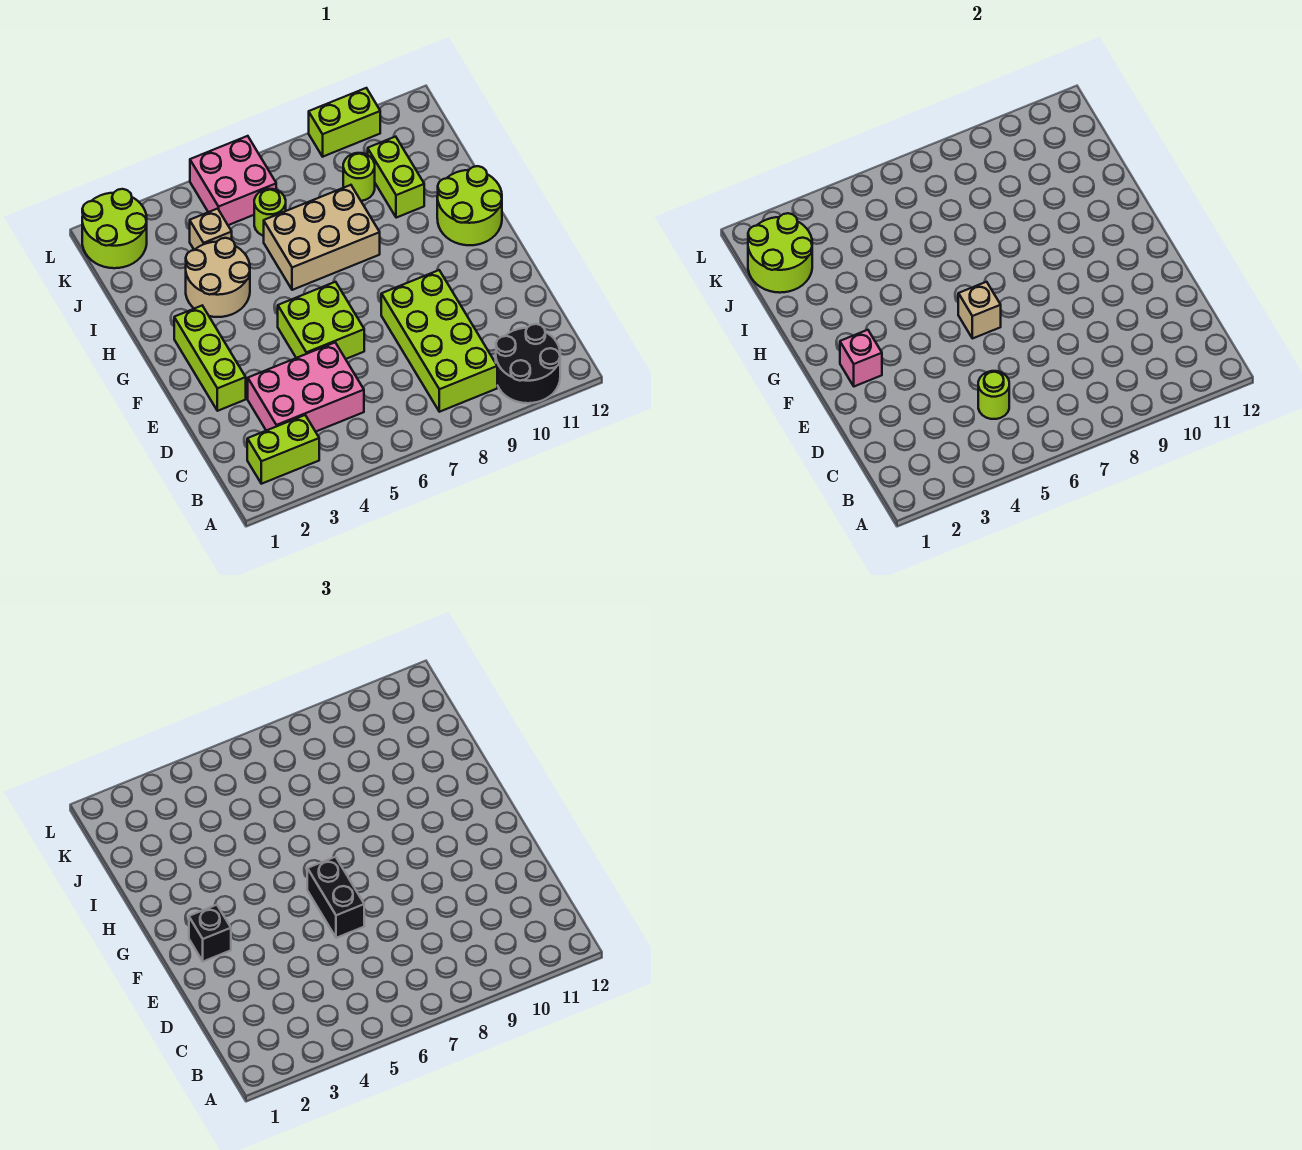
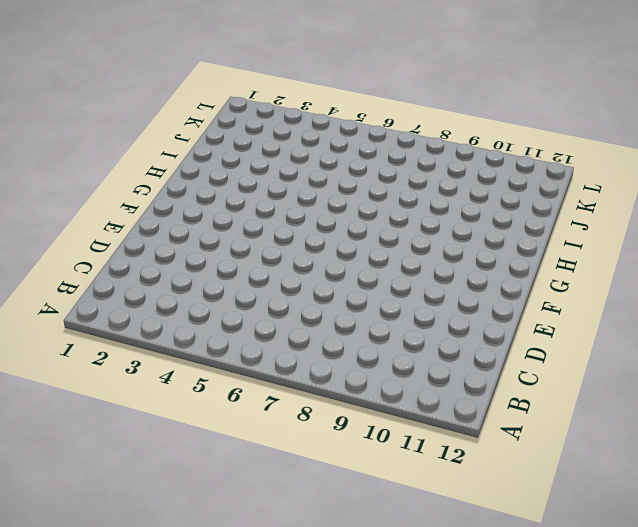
none -> black 2x2 round brick [496,324,560,403]
none -> lime 1x2 brick [247,415,319,484]
none -> lime 2x4 brick [381,270,497,412]

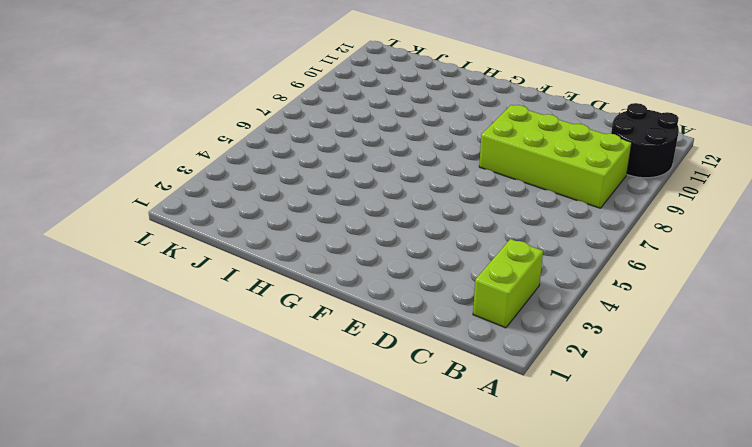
none -> pink 2x3 brick [248,343,364,432]
none -> lime 1x3 brick [174,306,246,411]
none -> lime 2x2 brick [278,282,364,359]

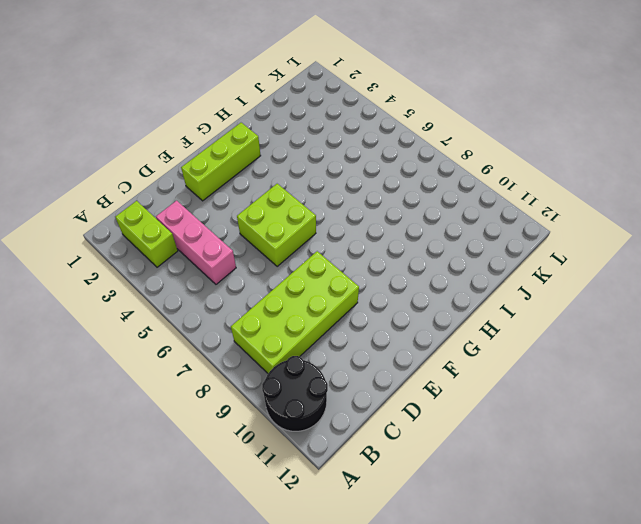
pink 1x3 brick [156,201,236,284] -> pink 2x3 brick [248,343,364,432]
none -> lime 2x2 round brick [437,166,502,245]
none -> tan 2x2 round brick [186,238,250,317]
none -> tan 2x3 brick [264,185,380,290]

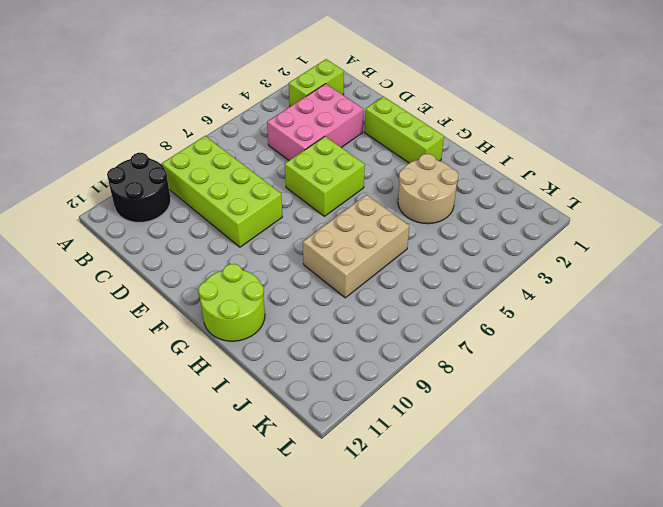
none -> lime 1x2 brick [368,137,424,218]
none -> tan 1x1 brick [190,209,232,250]
none -> lime 1x1 round brick [254,189,286,236]

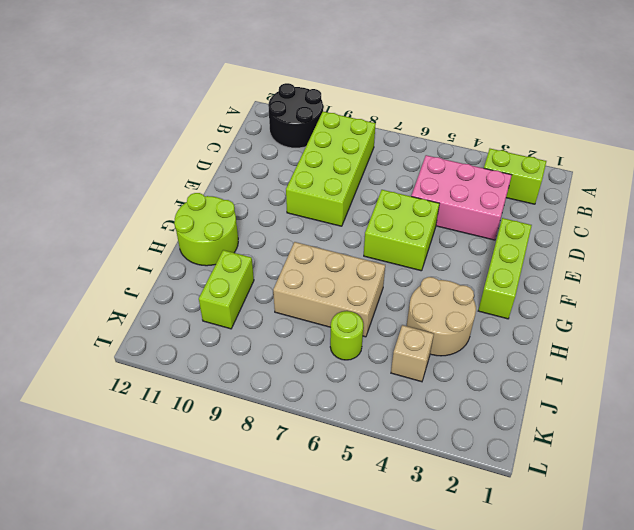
none -> lime 1x1 round brick [343,153,375,201]
none -> lime 2x2 round brick [82,189,147,268]
none -> pink 2x2 brick [190,136,276,225]

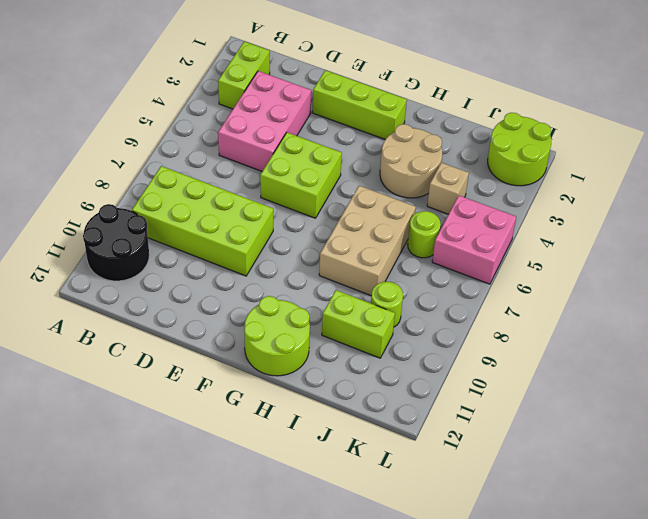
none -> lime 1x2 brick [309,88,380,157]
none -> lime 1x1 round brick [978,371,1009,419]
none -> pink 1x1 brick [840,330,882,386]

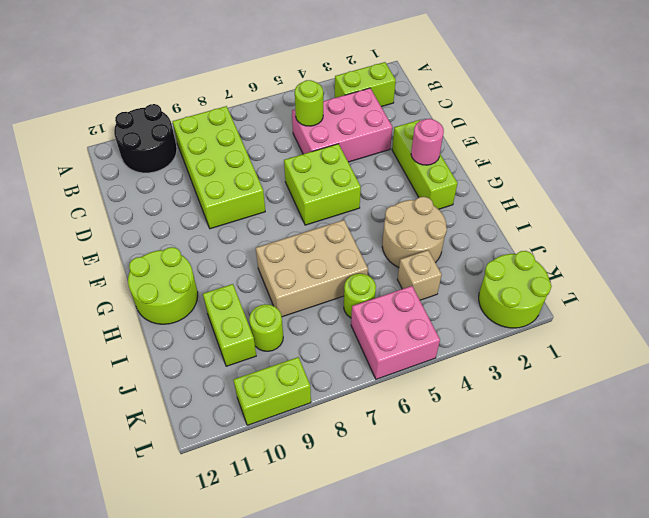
pink 1x1 round brick [411,119,444,165] -> pink 1x1 brick [840,330,882,386]
none -> tan 1x1 brick [958,282,1001,339]
none -> lime 2x2 round brick [748,213,812,293]
none -> black 1x2 brick [307,857,364,938]

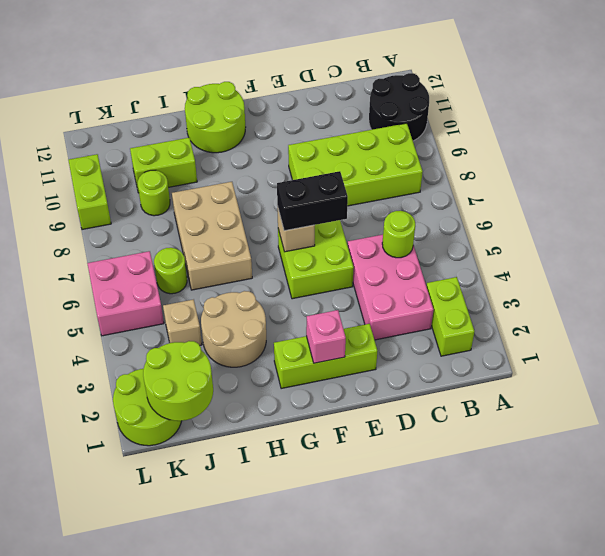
none -> black 1x1 brick [189,905,231,961]

